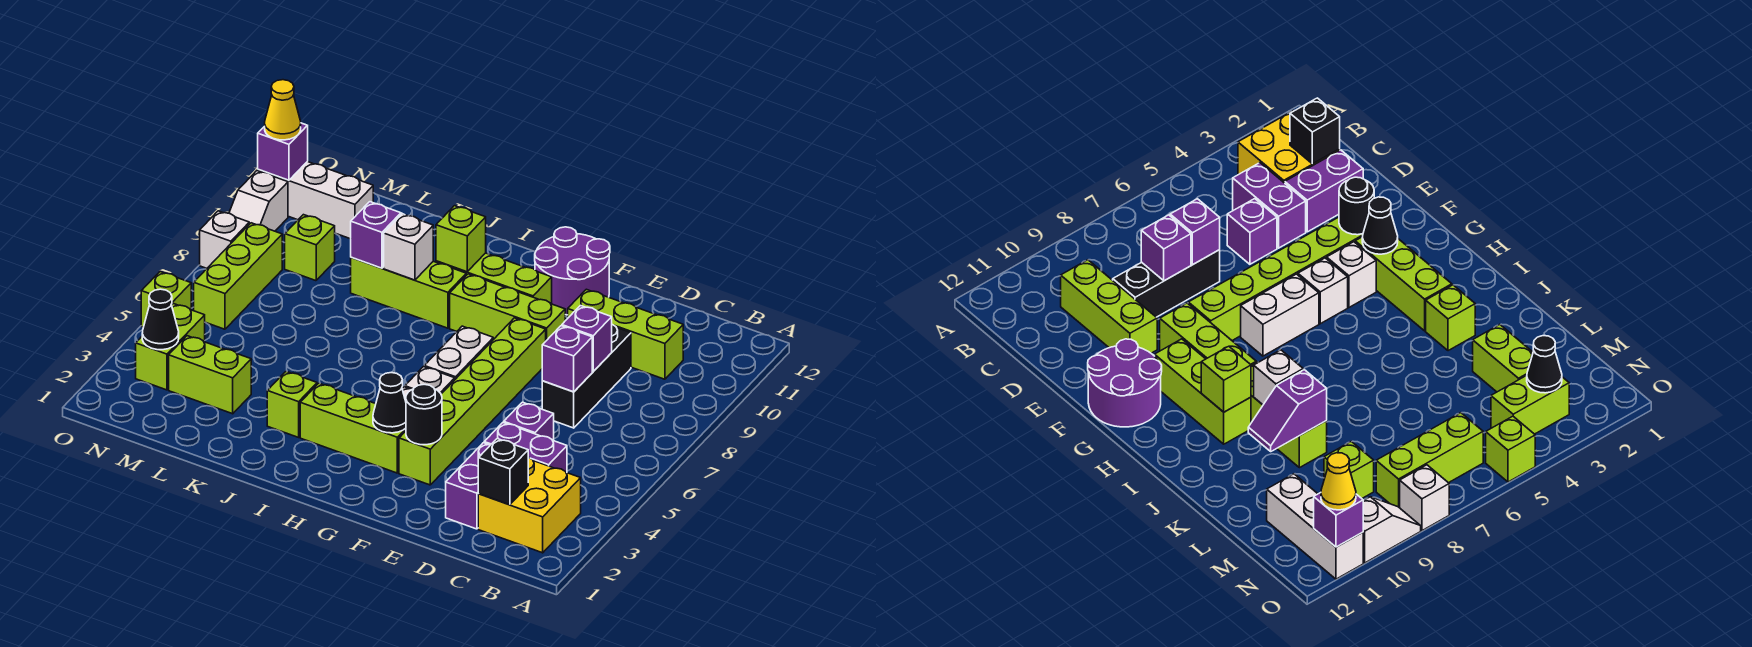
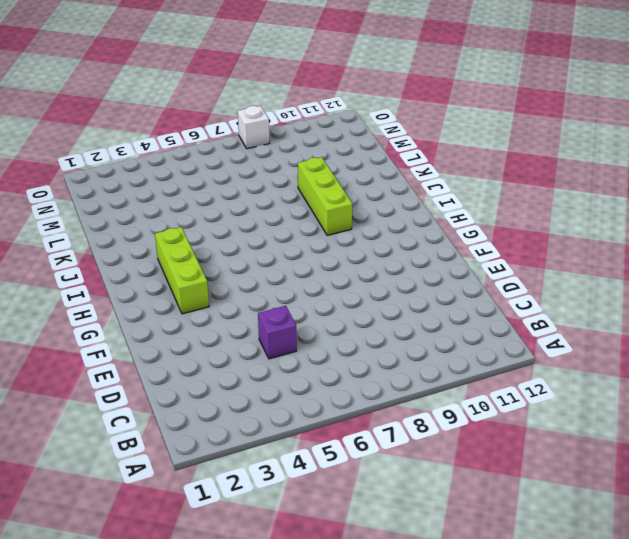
none -> yellow 2x2 brick [478,457,581,553]
none -> purple 1x2 brick [484,423,567,473]
none -> lime 1x3 brick [568,289,683,379]
none -> purple 1x2 brick [446,443,490,529]

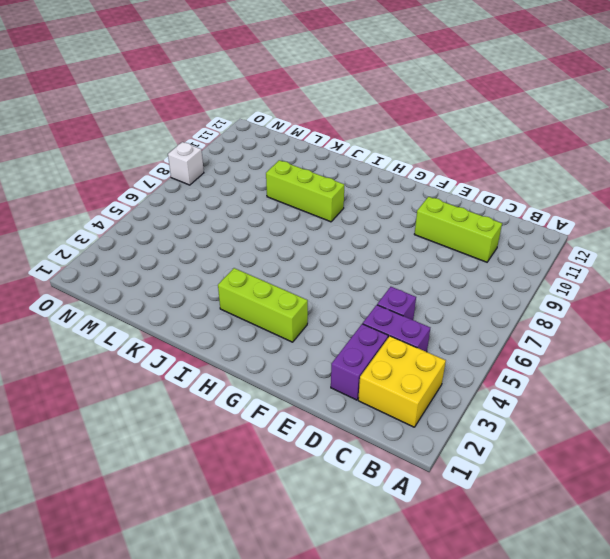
none -> black 1x3 brick [542,325,631,428]
none -> lime 1x6 brick [399,318,546,485]
none -> lime 1x3 brick [450,274,565,341]
none -> purple 2x2 round brick [535,227,610,315]

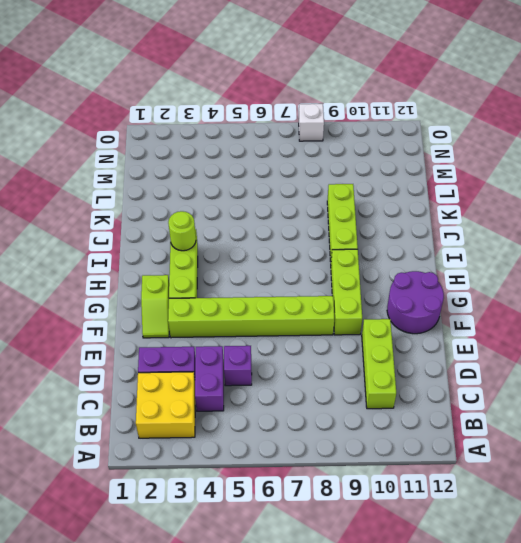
lime 1x2 slope [141,275,169,338] -> none
lime 1x1 round brick [168,211,196,251] -> none
none -> black 1x3 brick [542,325,631,428]
none -> white 1x1 brick [1327,242,1376,307]
none -> white 1x1 brick [405,367,455,394]
none -> white 1x2 brick [424,326,493,379]

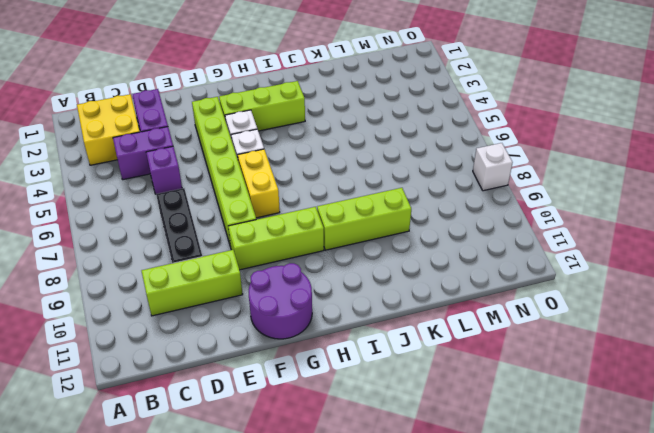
yellow 1x2 brick [238,149,280,218] -> white 1x2 brick [424,326,493,379]
none -> lime 1x3 brick [436,253,552,304]
none -> lime 1x1 brick [267,372,317,437]
none -> lime 1x2 brick [169,336,251,414]
none -> lime 1x1 brick [285,215,335,281]

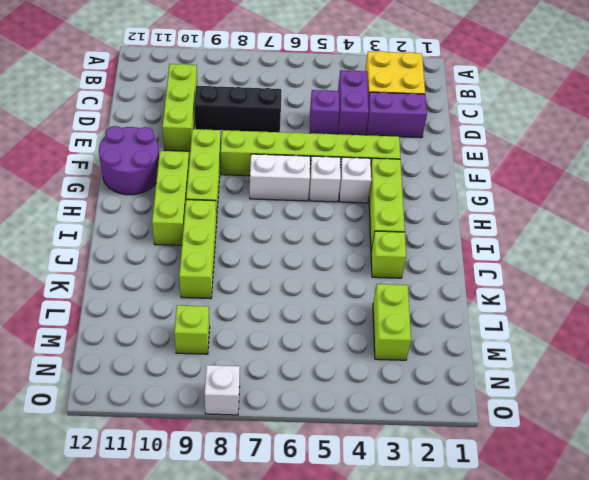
none -> white 1x3 brick [258,162,373,239]
none -> lime 1x2 brick [136,304,205,390]
none -> lime 1x3 brick [194,223,282,329]
none -> lime 1x1 brick [141,272,191,327]

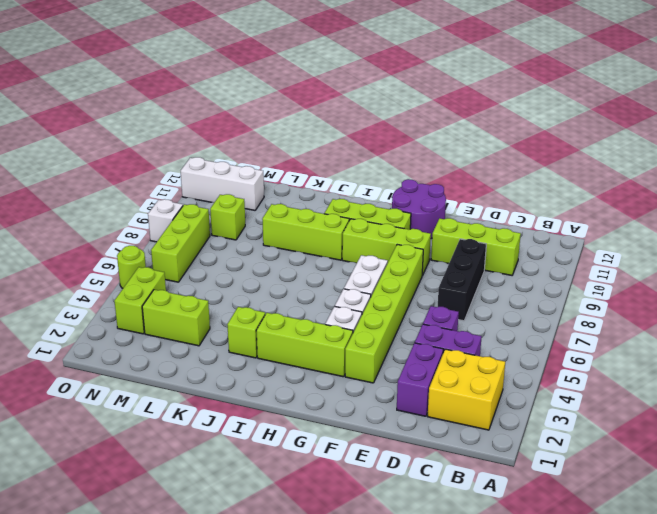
lime 1x1 round brick [117,246,146,288] -> lime 1x1 brick [141,272,191,327]
none -> white 1x2 slope [229,171,288,231]
none -> black 1x1 brick [478,439,528,505]
none -> purple 1x1 brick [542,326,592,392]
none -> purple 1x1 brick [562,306,612,372]

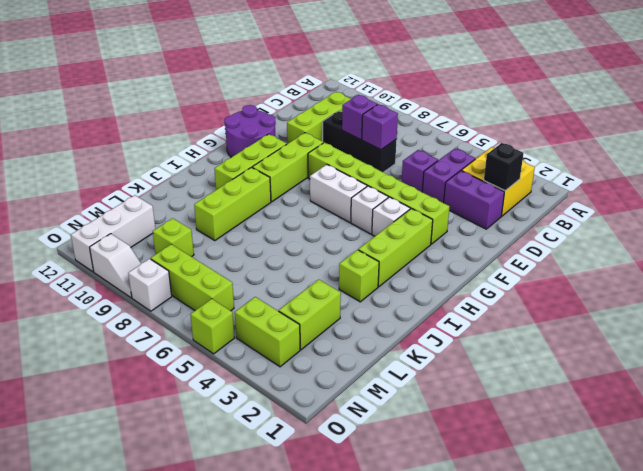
none -> black 1x1 round brick [406,384,442,445]
none -> black 1x1 cone [373,373,406,433]
none -> lime 1x1 brick [436,206,486,272]
none -> white 1x1 brick [384,214,433,280]

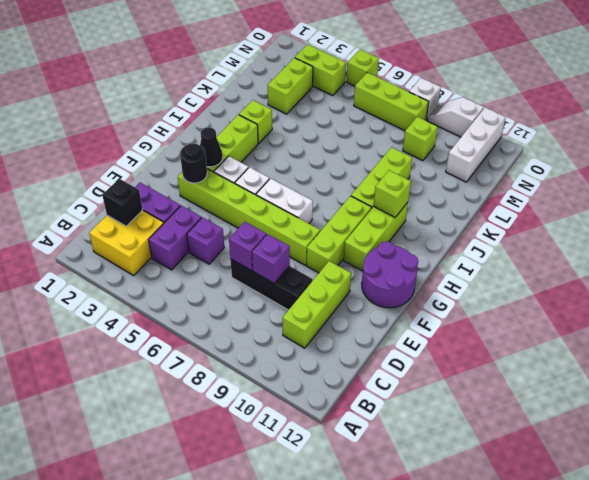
none -> white 1x1 brick [384,214,433,280]
none -> purple 1x2 slope [351,202,402,268]
none -> black 1x1 cone [142,289,179,350]
none -> purple 1x1 brick [258,123,308,180]

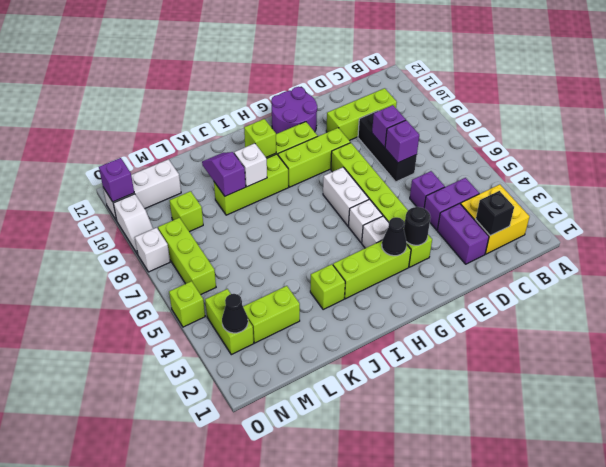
none -> yellow 1x1 cone [265,80,301,140]

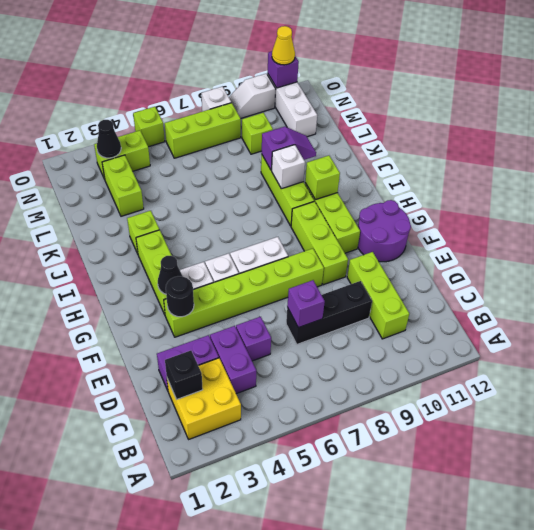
none -> purple 1x1 brick [562,306,612,372]

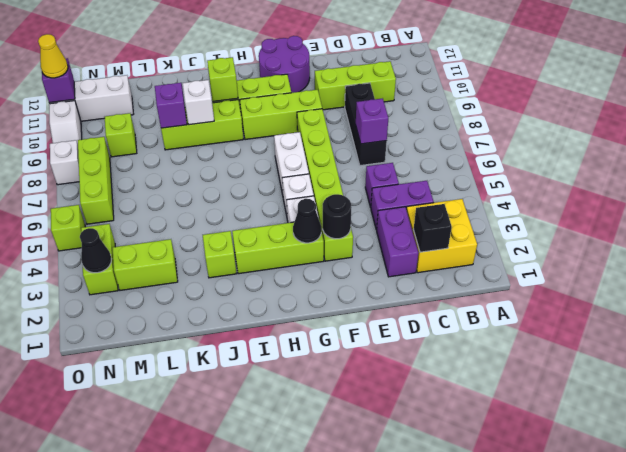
none -> purple 1x1 brick [562,306,612,372]

